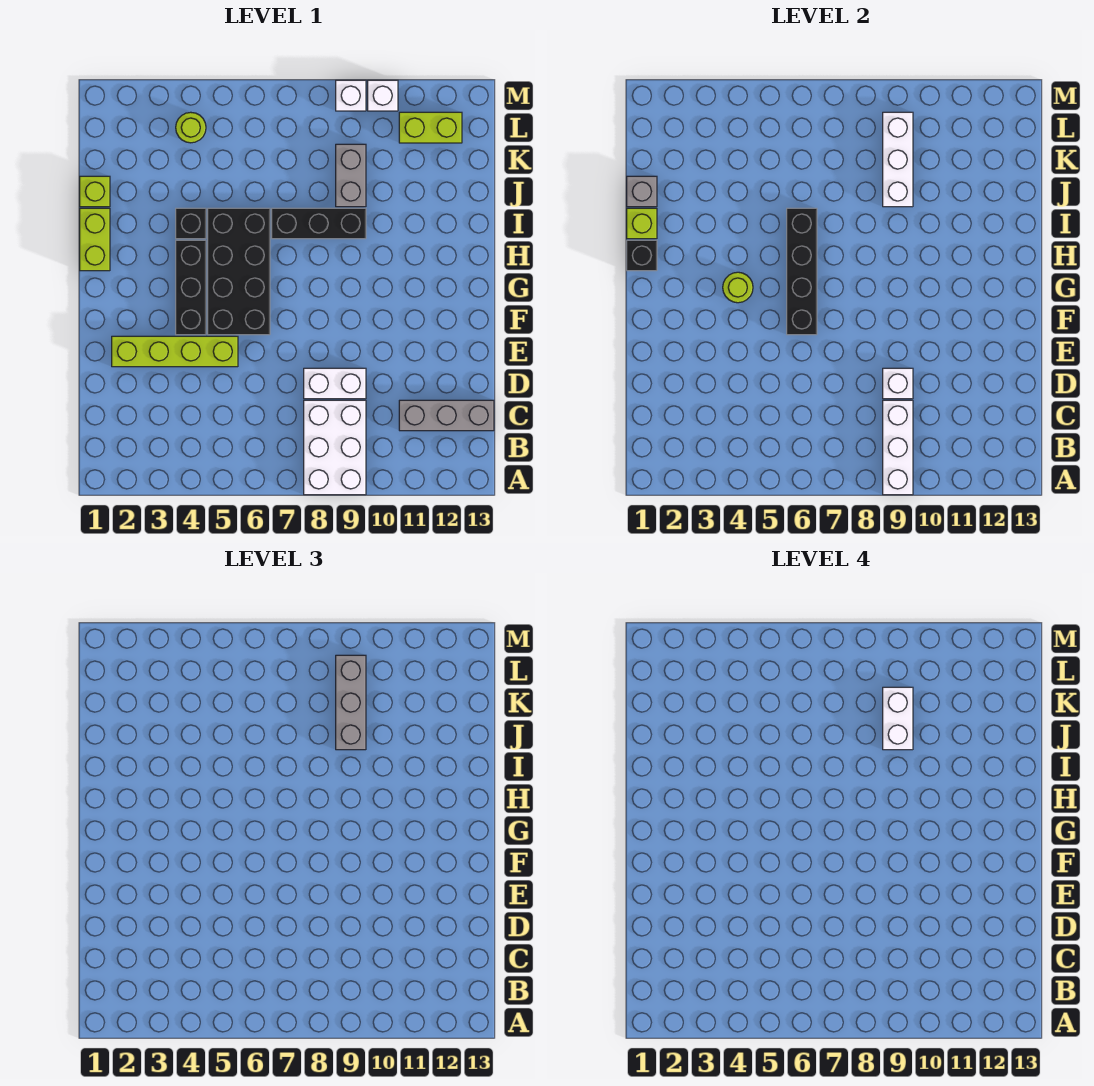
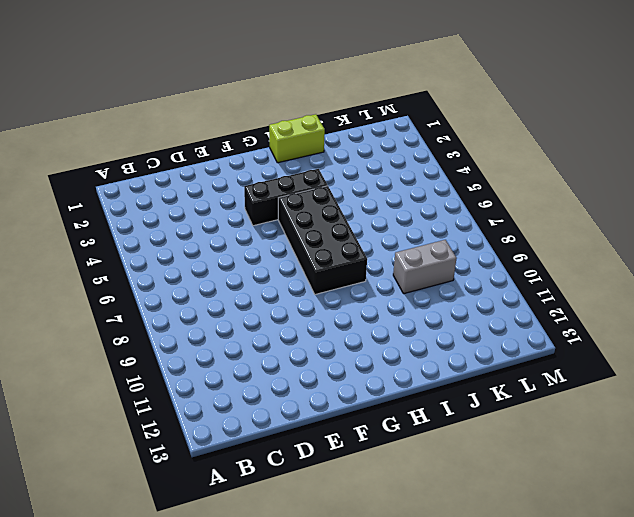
black 2x4 brick [278,186,367,294] -> black 2x4 brick turned to [208,208,270,335]
none -> white 2x3 brick [304,400,366,495]
none -> grey 1x3 brick [399,400,494,431]
none -> white 1x2 brick [304,368,366,399]

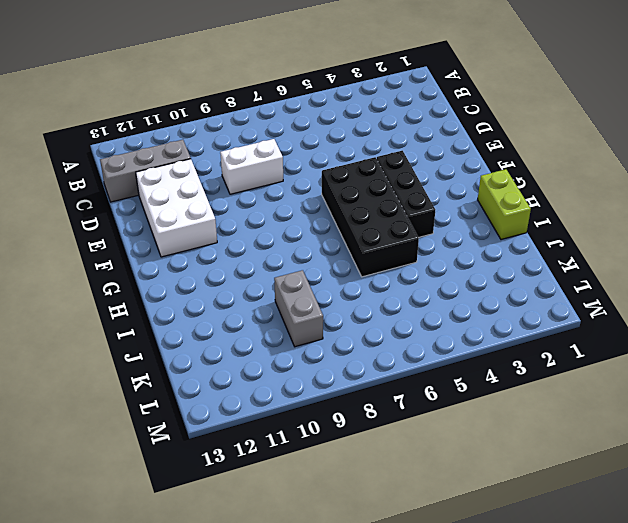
white 2x3 brick [136,159,217,257] -> white 2x3 brick moved to [304,400,366,495]
none -> lime 1x4 brick [112,336,238,367]
none -> black 1x1 brick [176,208,206,239]
none -> black 1x3 brick [272,208,366,239]

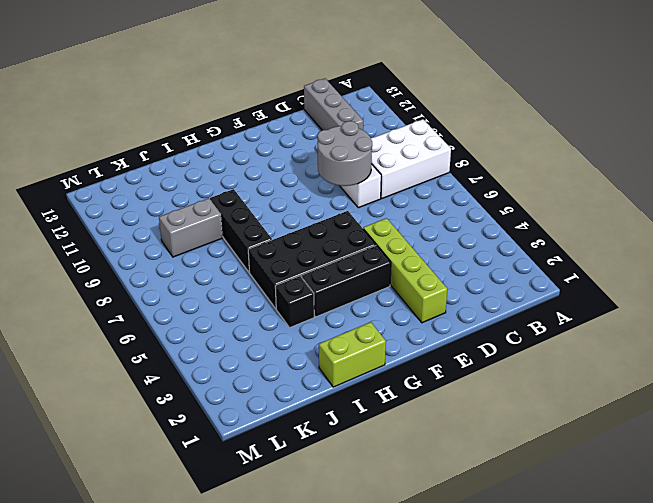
grey 2x2 round brick [317,121,372,186] -> white 1x1 brick [883,368,913,399]
none -> lime 1x1 brick [80,176,110,207]
none -> lime 1x1 round brick [176,112,206,143]
none -> lime 1x2 brick [399,112,462,143]

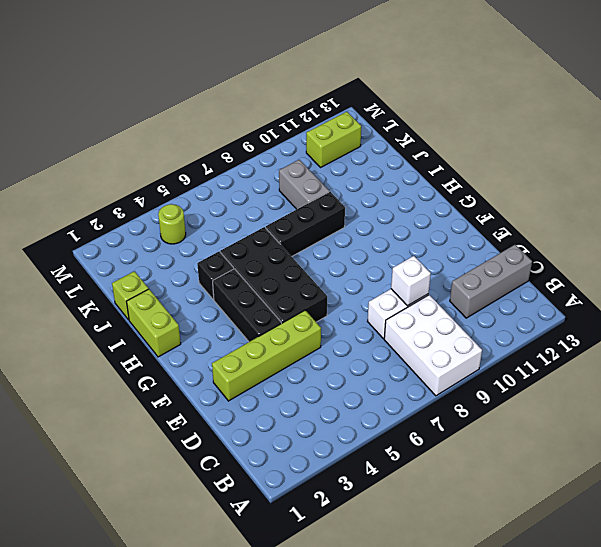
none -> white 1x1 brick [336,80,366,111]
none -> white 1x1 brick [368,80,398,111]
none -> white 1x3 brick [883,400,913,495]

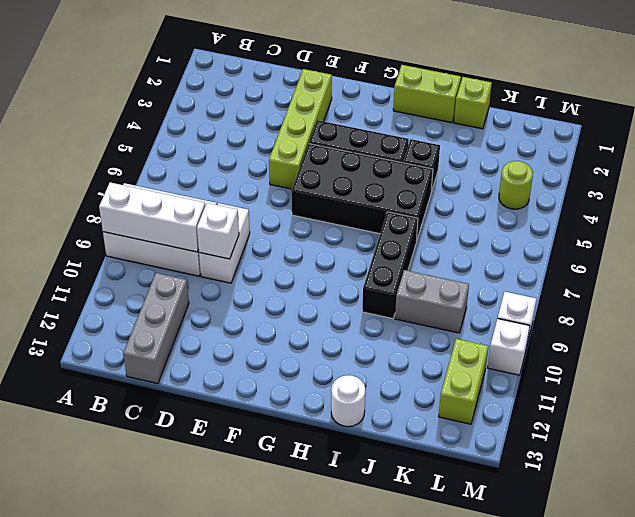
white 1x1 round brick [331,375,365,427] -> none
none -> black 1x4 brick [787,208,817,335]
none -> lime 1x1 round brick [723,272,753,303]
none -> black 1x1 brick [627,240,657,271]

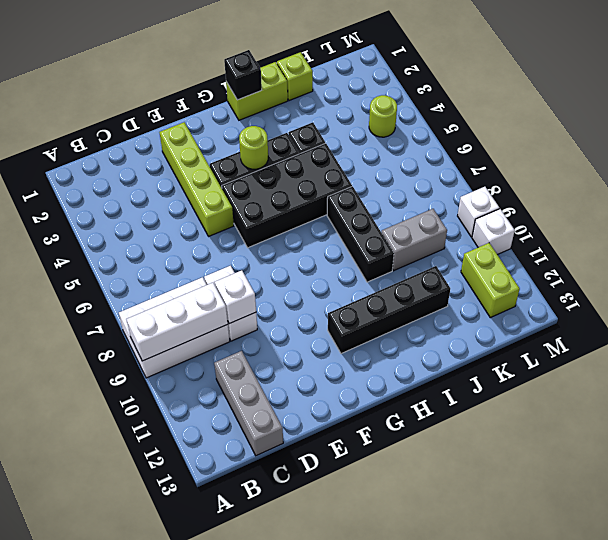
black 1x4 brick [328,266,450,354] -> black 1x4 brick moved to [787,208,817,335]
none -> lime 1x1 brick [627,208,657,239]
none -> grey 1x1 brick [627,176,657,207]
none -> white 1x3 brick [883,112,913,207]

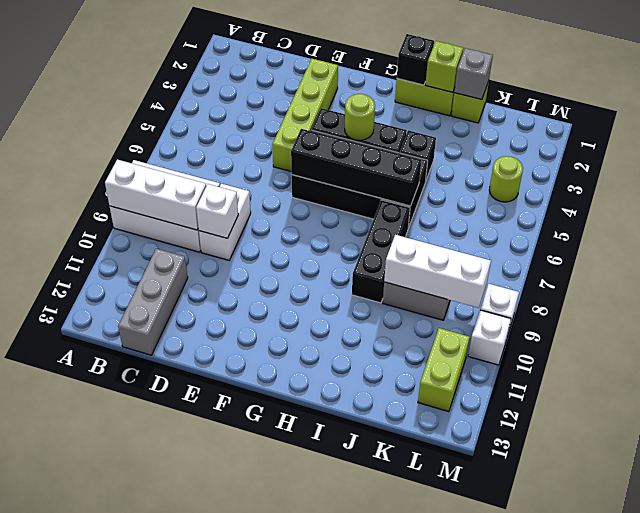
none -> grey 1x3 brick [336,655,366,750]
none -> white 1x2 brick [883,687,913,750]

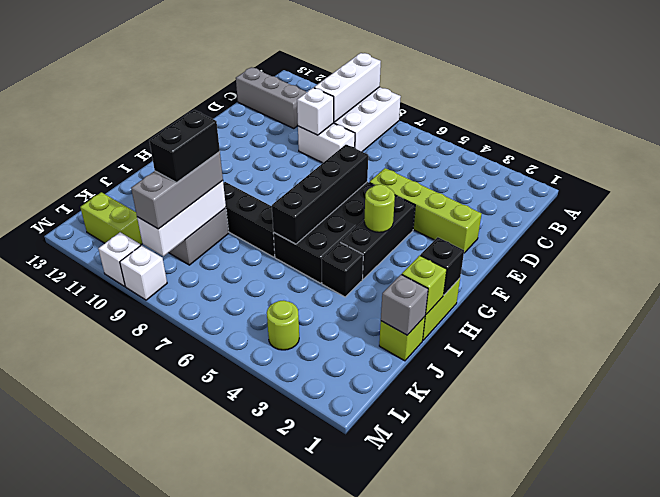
black 1x2 brick [149,110,220,182] -> white 1x2 brick [883,687,913,750]

